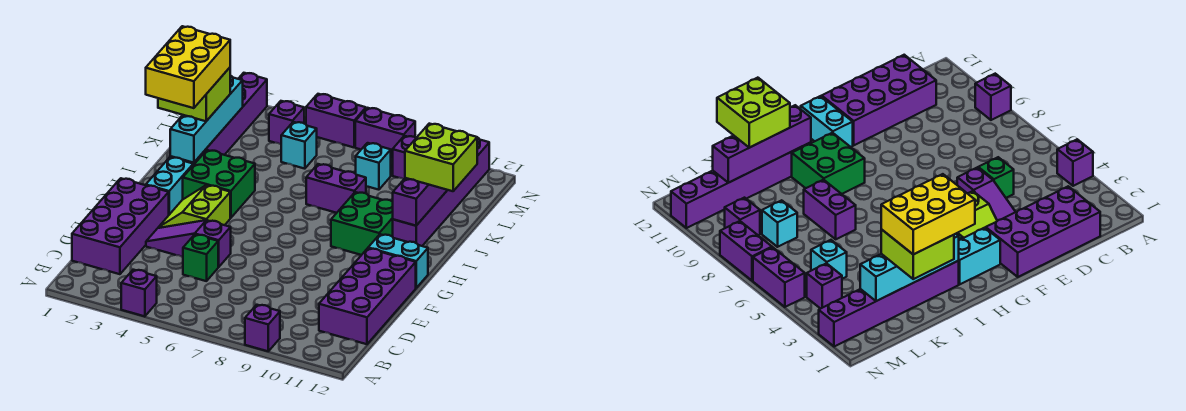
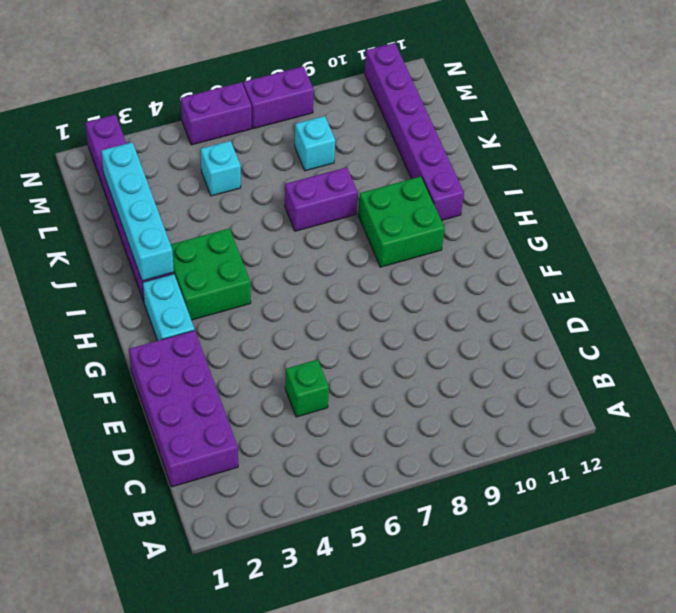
none -> purple 1x1 brick [121,270,157,316]
none -> purple 1x1 brick [245,305,280,351]
none -> purple 2x4 brick [319,248,416,344]

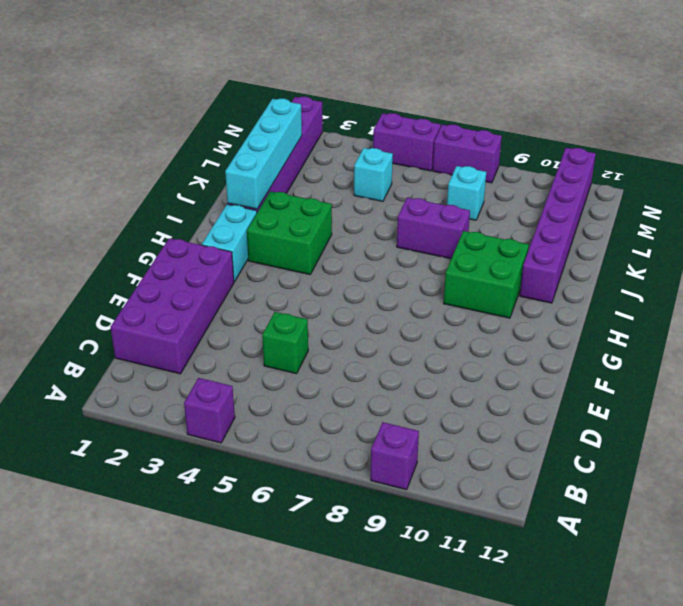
none -> purple 2x4 brick [319,248,416,344]
none -> purple 1x3 slope [146,220,231,267]
none -> lime 2x2 slope [158,185,230,228]

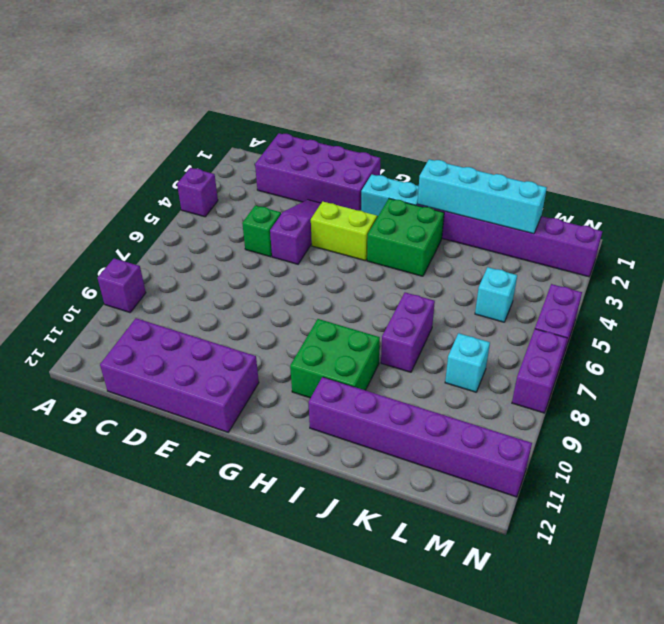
none -> cyan 1x2 brick [368,234,428,288]
none -> purple 1x1 brick [269,101,304,144]
none -> purple 1x1 brick [393,136,416,179]

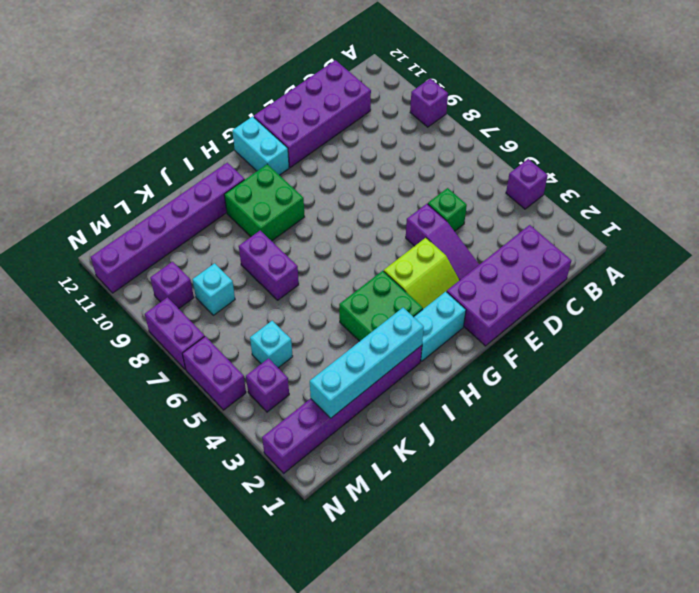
none -> purple 1x4 brick [393,178,447,226]
none -> lime 2x2 brick [158,68,230,121]
none -> lime 2x2 brick [405,124,477,191]

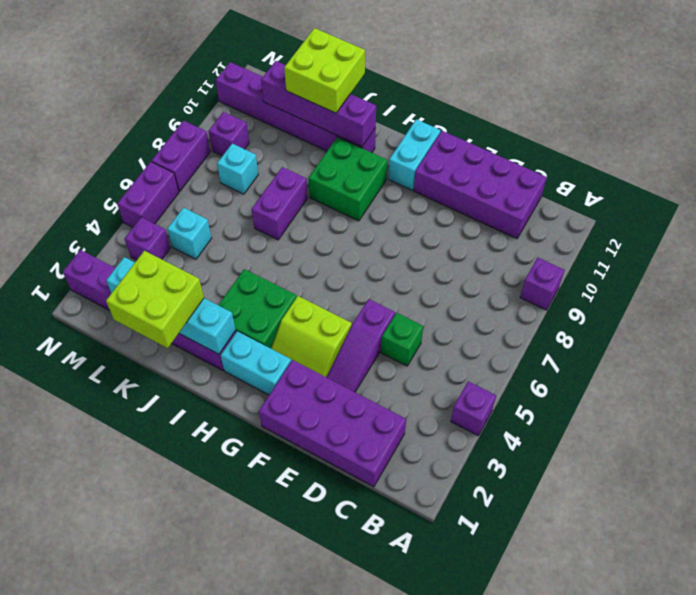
none -> yellow 2x3 brick [146,26,230,108]

